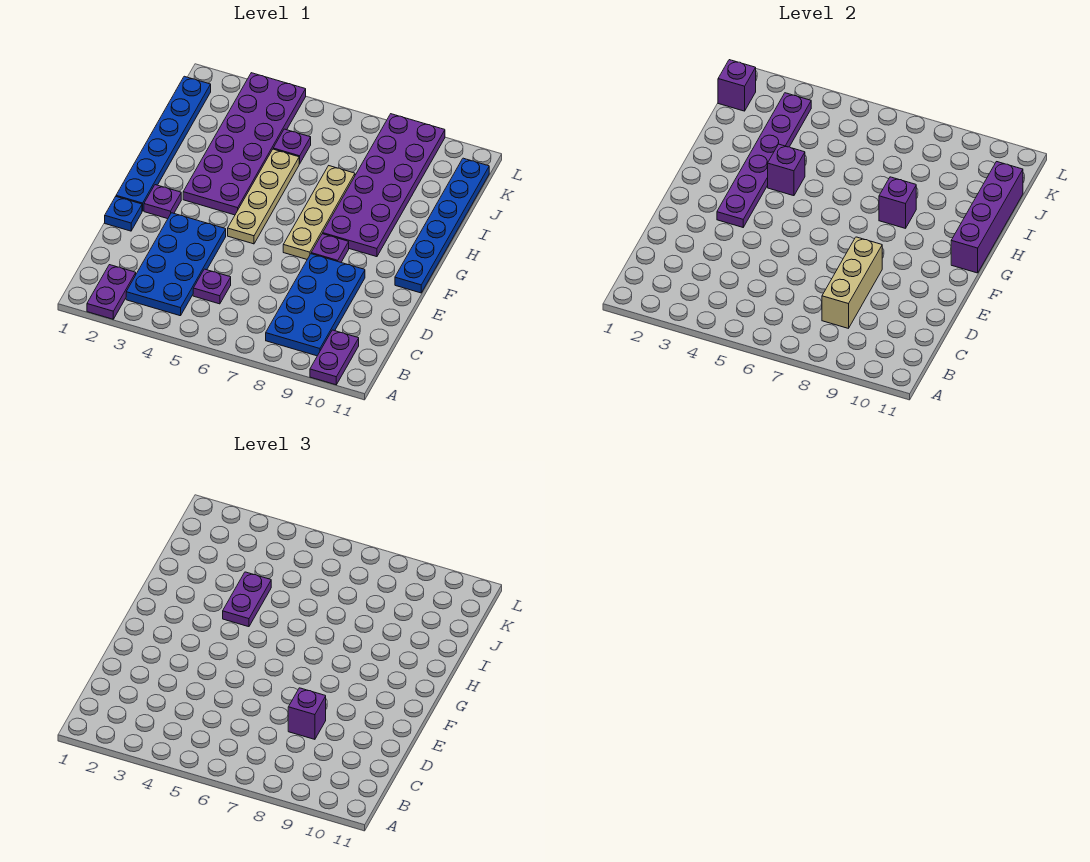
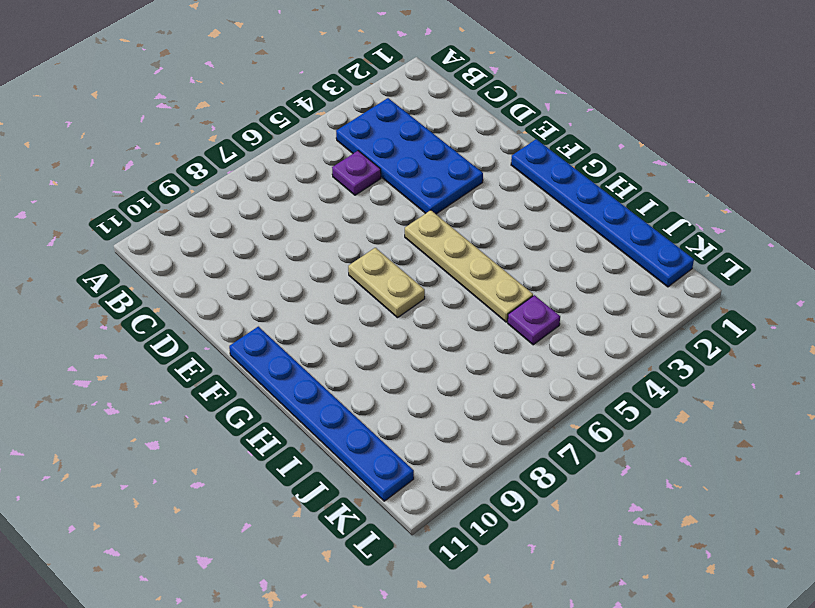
tan 1x2 plate [348,248,425,318] -> tan 1x4 plate [283,166,355,259]
none -> purple 1x2 plate [87,265,136,319]
none -> purple 1x2 plate [310,330,359,385]
none -> blue 2x4 plate [266,254,365,356]

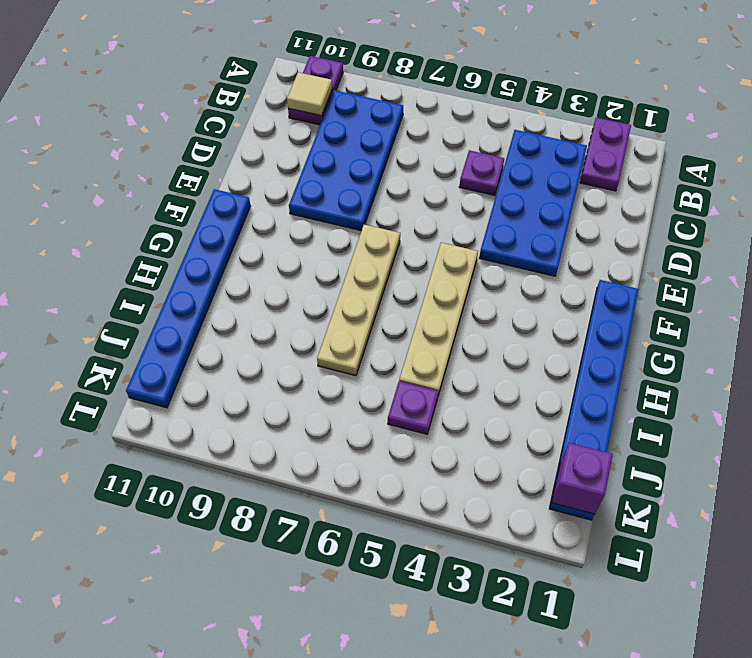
tan 1x1 tile [287,72,332,116] -> none
none -> blue 1x1 plate [105,197,142,231]
none -> purple 1x1 plate [144,185,181,219]
none -> purple 1x1 plate [311,234,349,262]

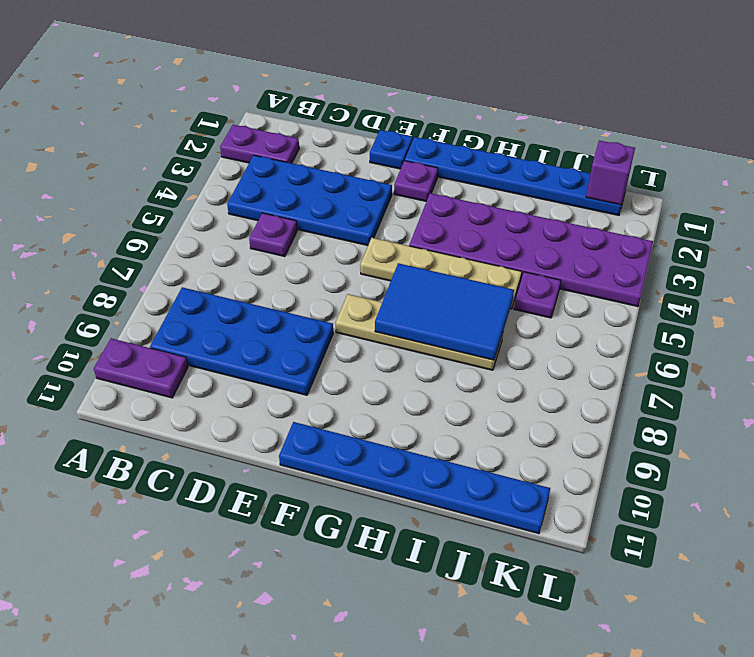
blue 2x3 tile [375,263,514,360] -> none
none -> purple 1x1 plate [311,234,349,262]
none -> purple 2x6 plate [323,114,445,257]
none -> tan 1x3 brick [822,237,882,328]

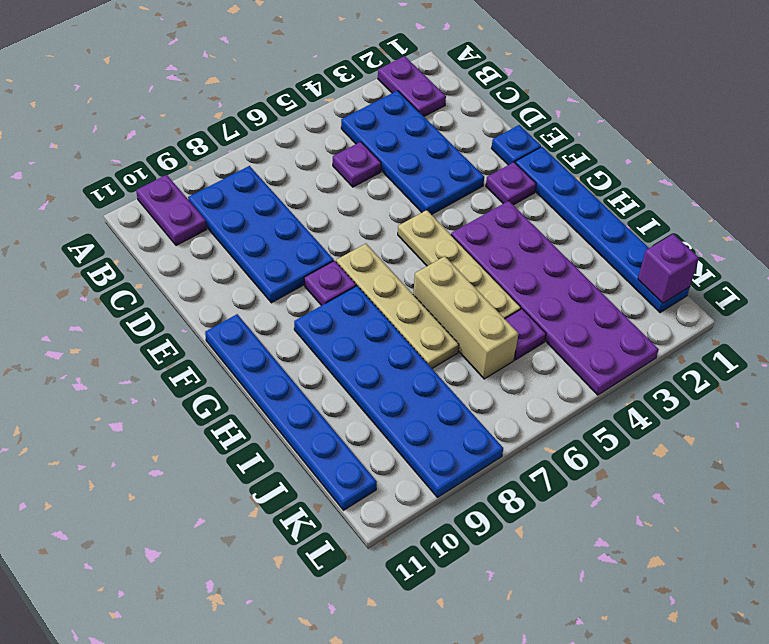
blue 2x6 plate [294,286,503,497] -> purple 2x6 plate [323,114,445,257]
tan 1x3 brick [413,256,518,379] -> tan 1x3 brick moved to [822,237,882,328]
none -> purple 1x6 plate [717,93,811,227]
none -> purple 1x4 brick [951,162,1023,273]
none -> purple 1x1 brick [768,144,805,196]

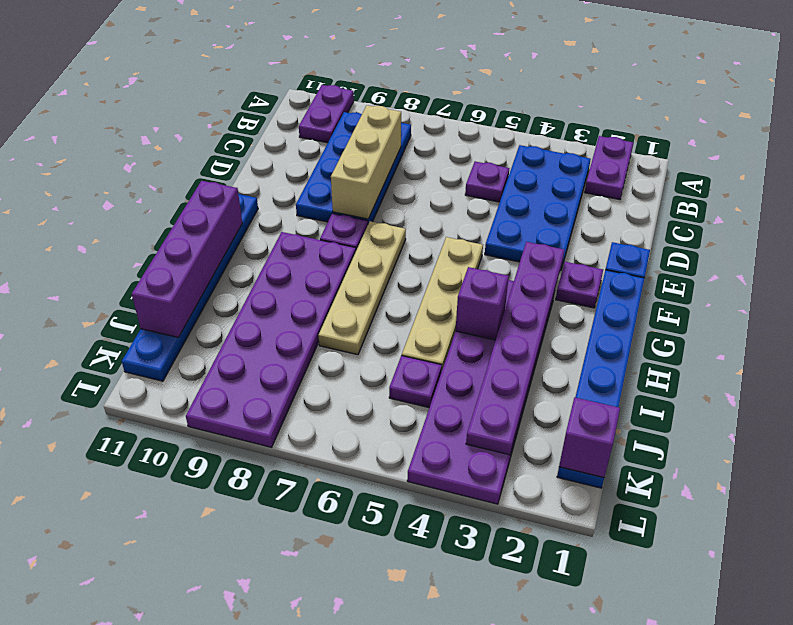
none -> purple 1x1 brick [879,177,916,228]
none -> purple 1x1 brick [288,688,326,739]
none -> purple 1x2 plate [223,572,271,627]

